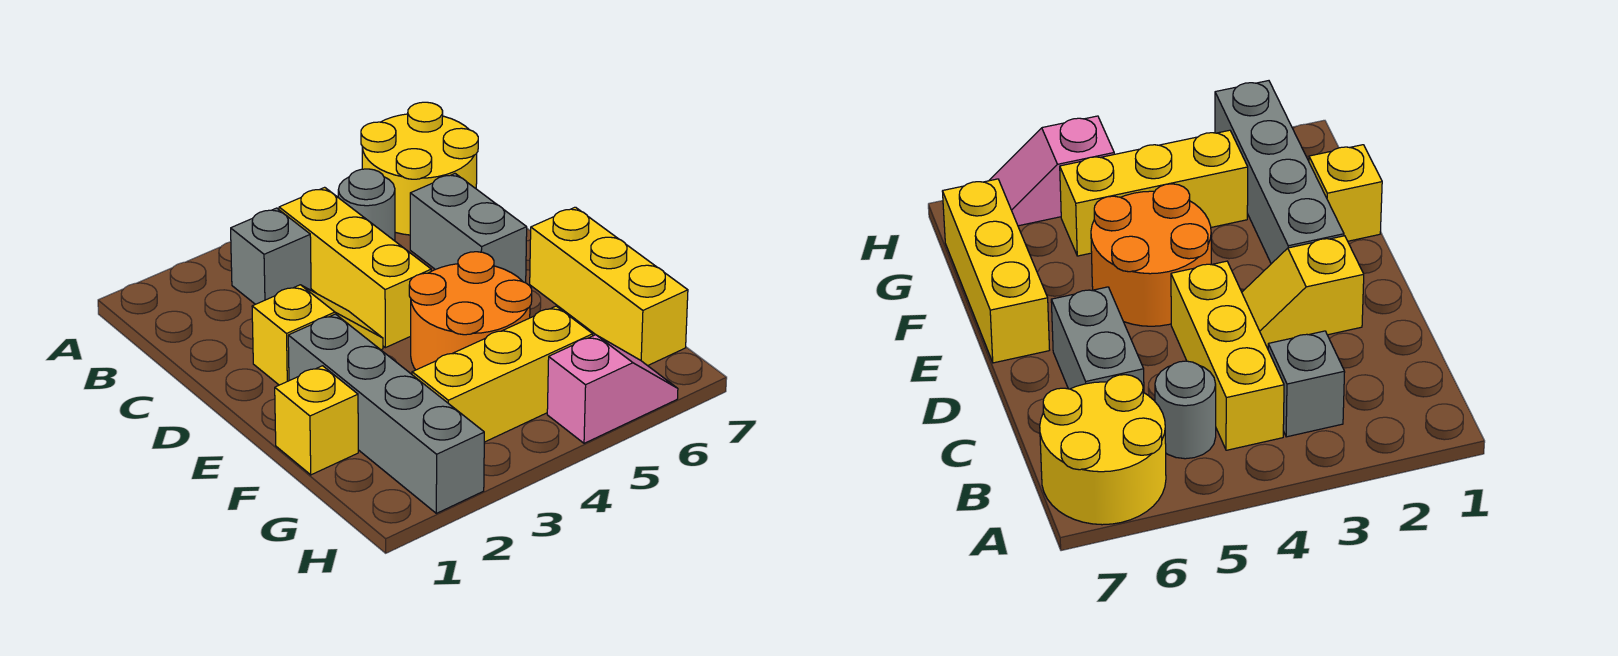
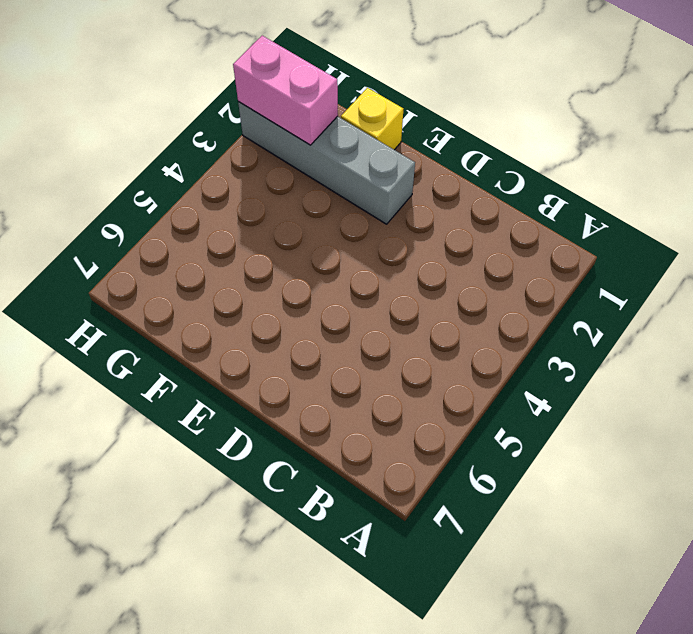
pink 1x2 brick [233,36,338,145] -> none
none -> yellow 2x2 round brick [361,102,478,235]
none -> grey 1x1 brick [231,208,311,304]
none -> yellow 1x3 brick [279,187,431,348]

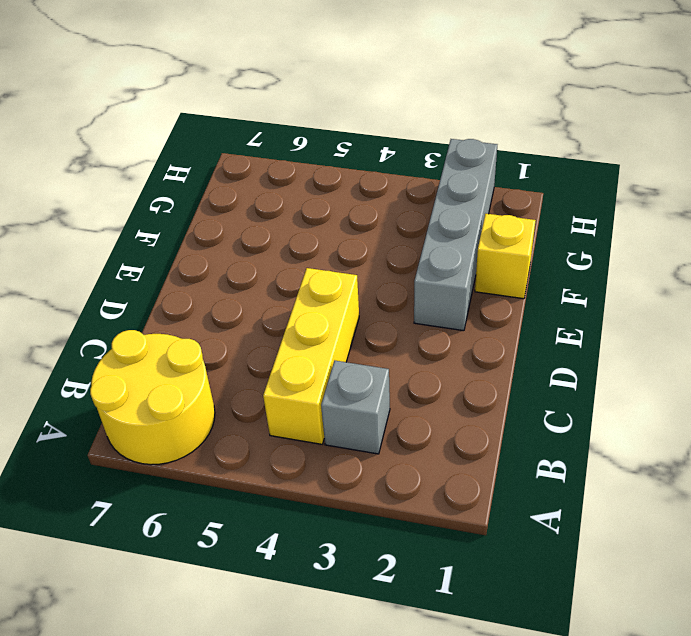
none -> grey 1x1 round brick [338,169,395,241]
none -> grey 1x2 brick [410,174,527,283]
none -> yellow 1x2 slope [252,285,383,385]

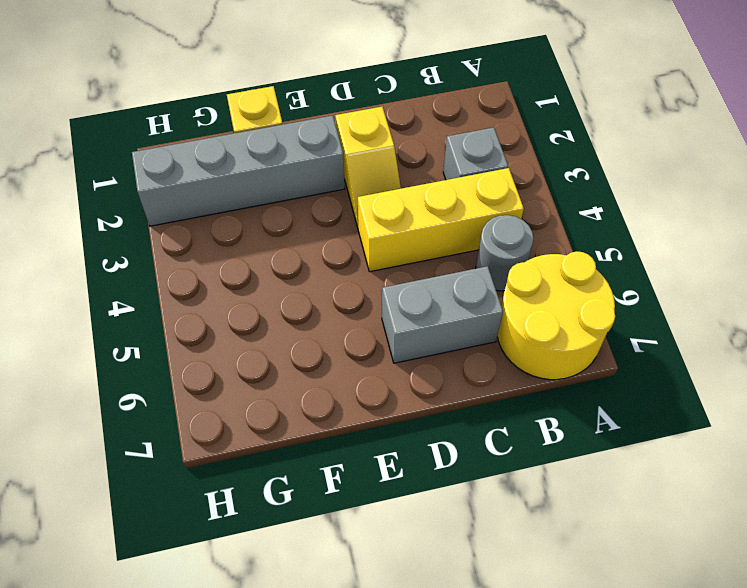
none -> orange 2x2 round brick [409,252,532,370]
none -> yellow 1x3 brick [530,207,688,366]
none -> yellow 1x3 brick [412,306,593,442]

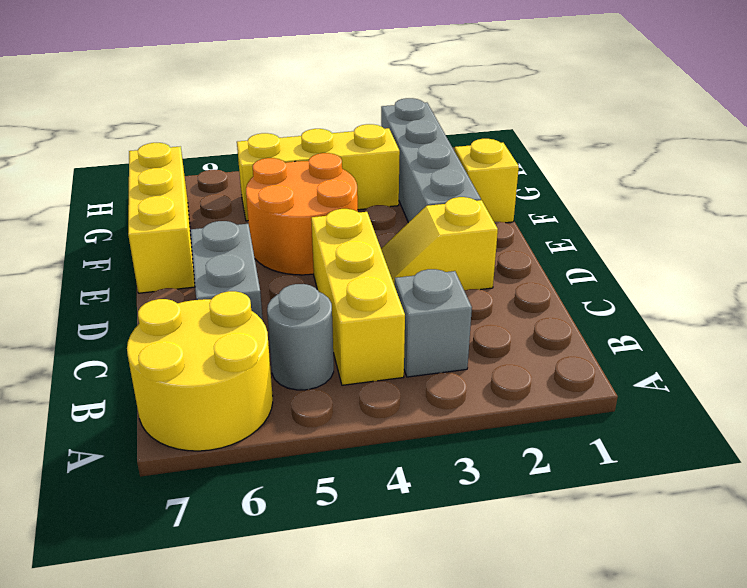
none -> pink 1x2 slope [547,335,678,443]

